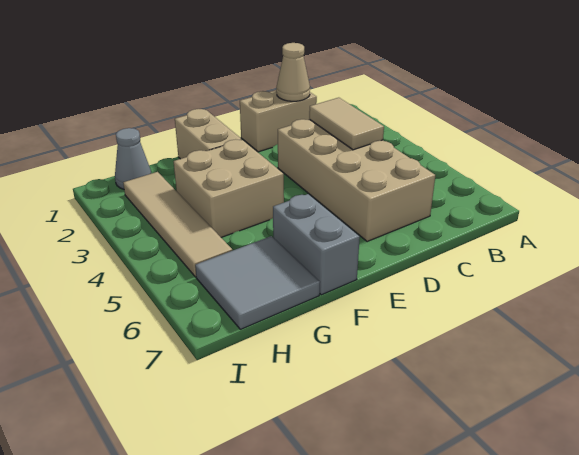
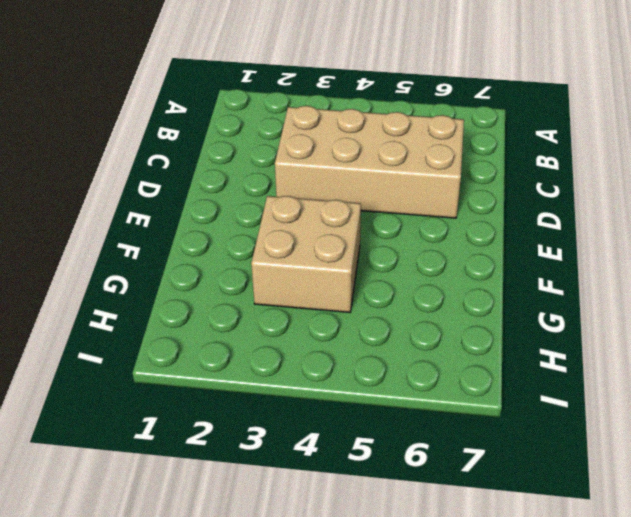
none -> tan 1x2 brick [240,91,317,152]
none -> tan 1x2 brick [175,109,242,159]

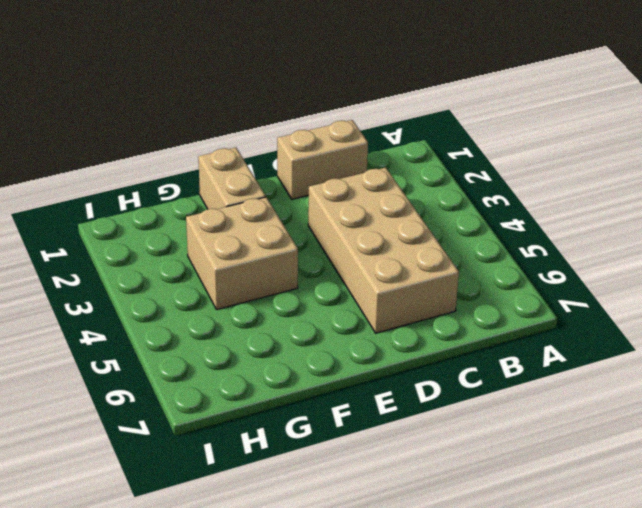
none -> grey 1x2 brick [273,194,360,295]
none -> grey 2x2 tile [195,236,320,329]

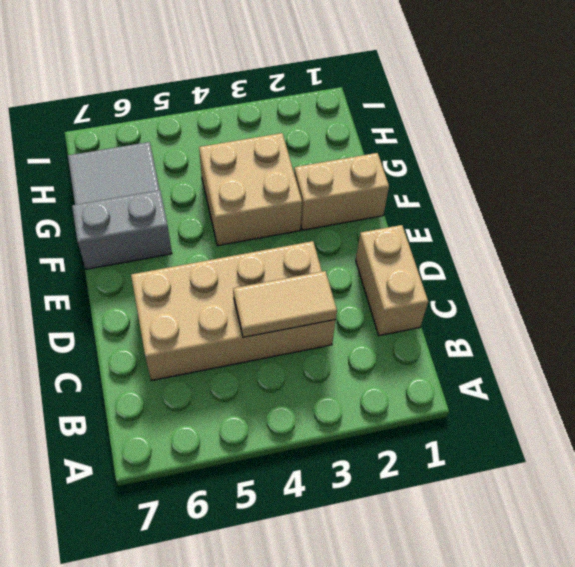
none -> grey 1x1 cone [115,128,151,189]
none -> tan 1x4 tile [123,172,232,277]

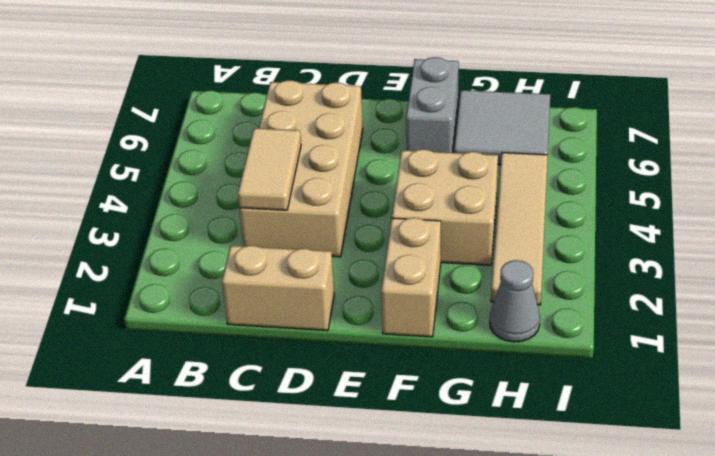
none -> tan 1x1 cone [276,43,310,101]

